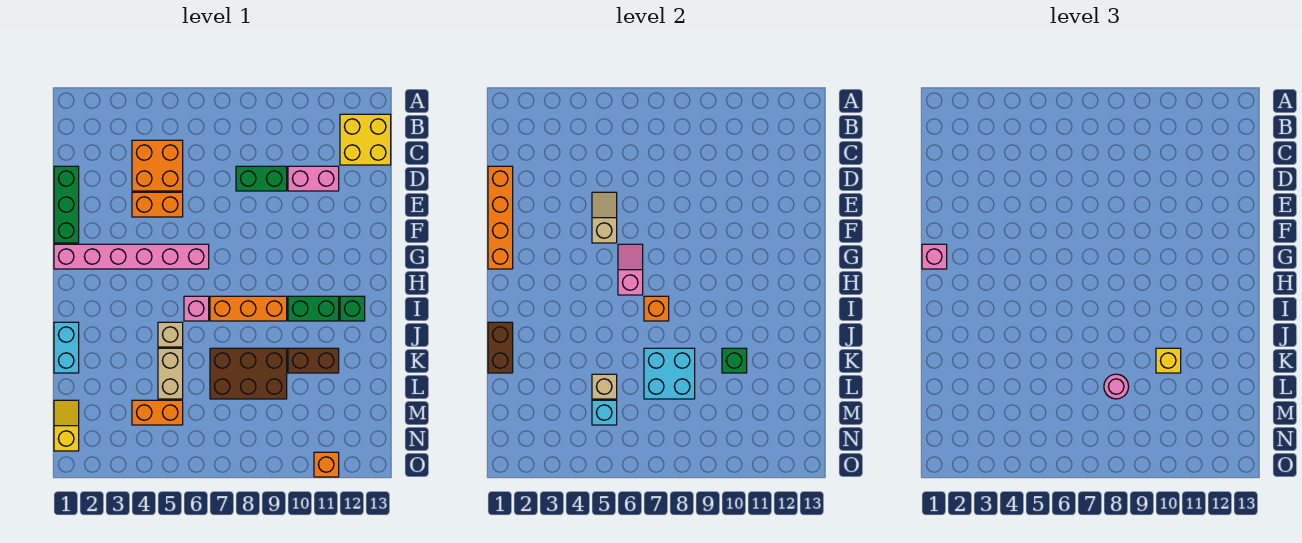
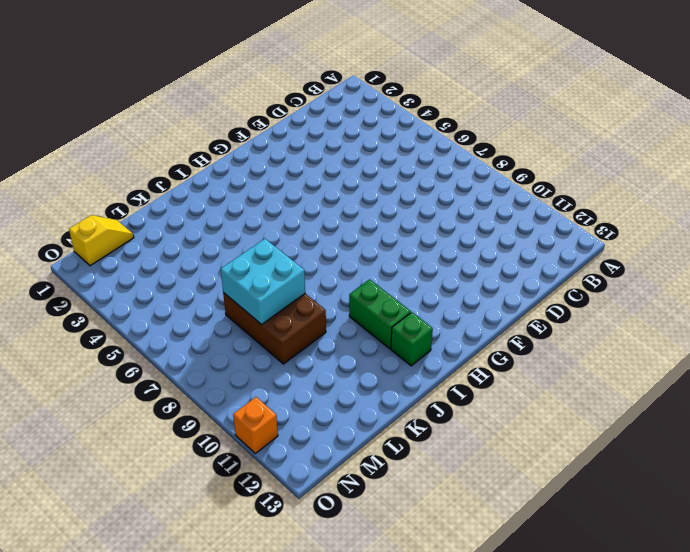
none -> yellow 2x2 brick [340,114,391,165]
none -> orange 2x2 brick [132,140,183,191]
none -> green 1x3 brick [54,166,79,243]
none -> green 1x2 brick [236,166,287,191]

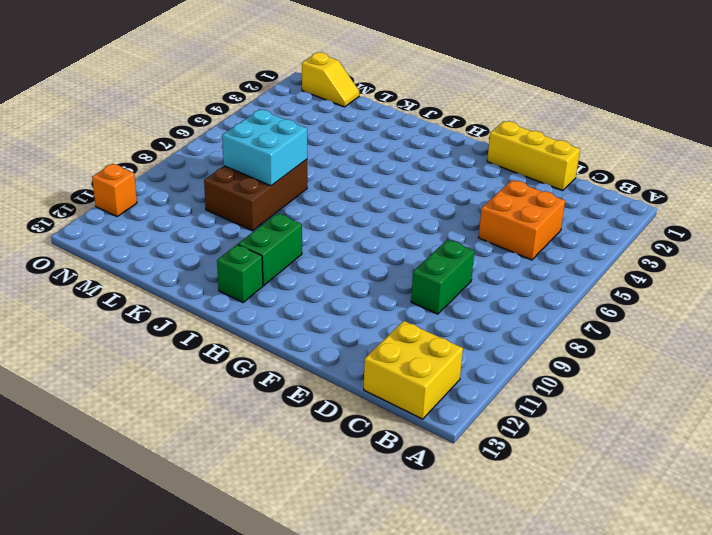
yellow 1x3 brick [487,121,580,191] -> green 1x3 brick [54,166,79,243]
none -> pink 1x2 brick [288,166,339,191]
none -> orange 1x2 brick [132,192,183,217]
none -> pink 1x6 brick [54,244,209,269]
none -> pink 1x1 brick [184,296,209,321]

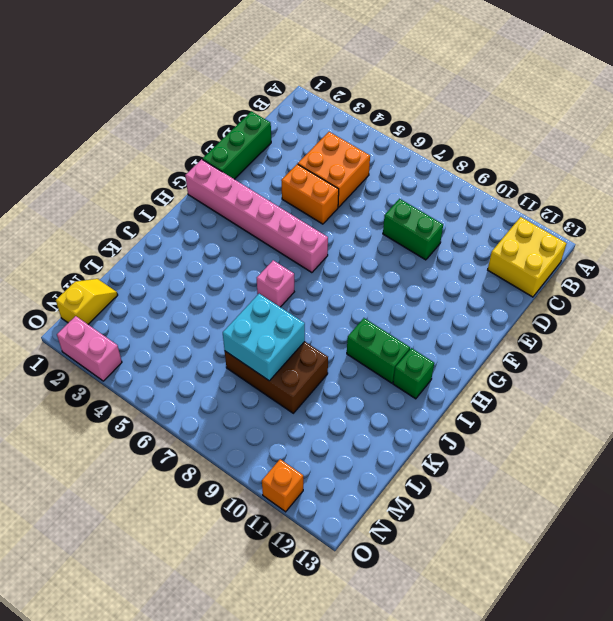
pink 1x2 brick [57,316,122,381] -> pink 1x2 brick moved to [288,166,339,191]
none -> orange 1x3 brick [210,296,287,321]
none -> cyan 1x2 brick [54,322,79,373]
none -> tan 1x1 brick [158,322,183,347]
none -> tan 1x2 brick [158,348,183,399]

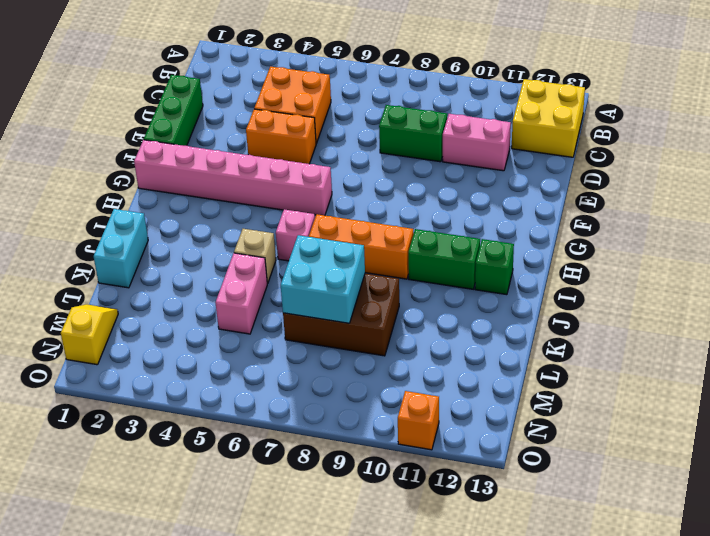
pink 1x2 brick [215,253,267,334] -> tan 1x2 brick [158,348,183,399]
none -> brown 1x2 brick [288,348,339,373]
none -> orange 1x2 brick [132,400,183,425]
none -> orange 1x4 brick [488,166,513,269]
none -> tan 1x2 slope [592,192,617,243]

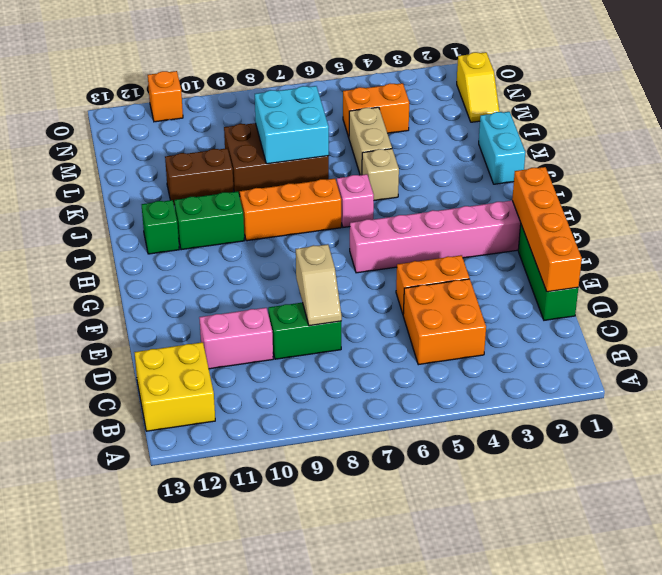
tan 1x2 slope [296,244,342,326] -> tan 1x2 slope moved to [592,192,617,243]
none -> pink 1x2 slope [618,244,643,295]
none -> orange 1x1 brick [644,296,669,321]
none -> brown 1x2 brick [488,322,513,373]
none -> green 1x1 brick [722,348,747,373]

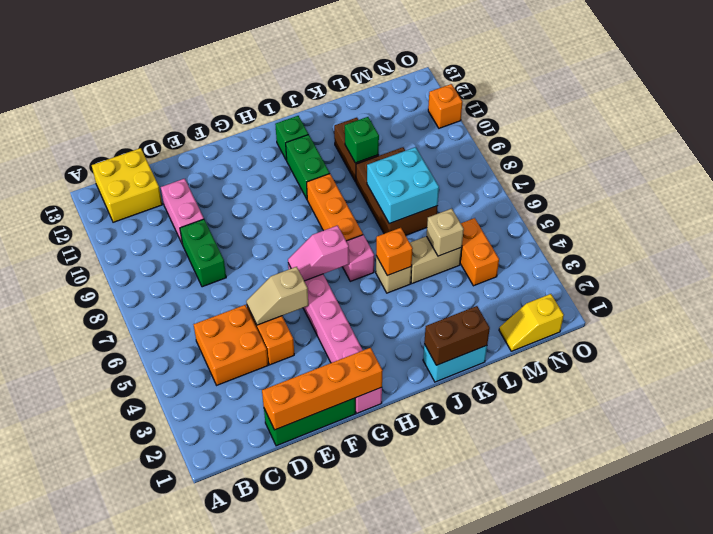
orange 1x1 brick [376,228,413,276] -> orange 1x1 brick moved to [644,296,669,321]
none -> cyan 1x1 brick [592,400,617,425]
none -> pink 1x1 brick [922,244,947,269]
none -> yellow 1x1 brick [1156,348,1181,373]
none -> pink 1x1 round brick [1104,374,1129,399]

